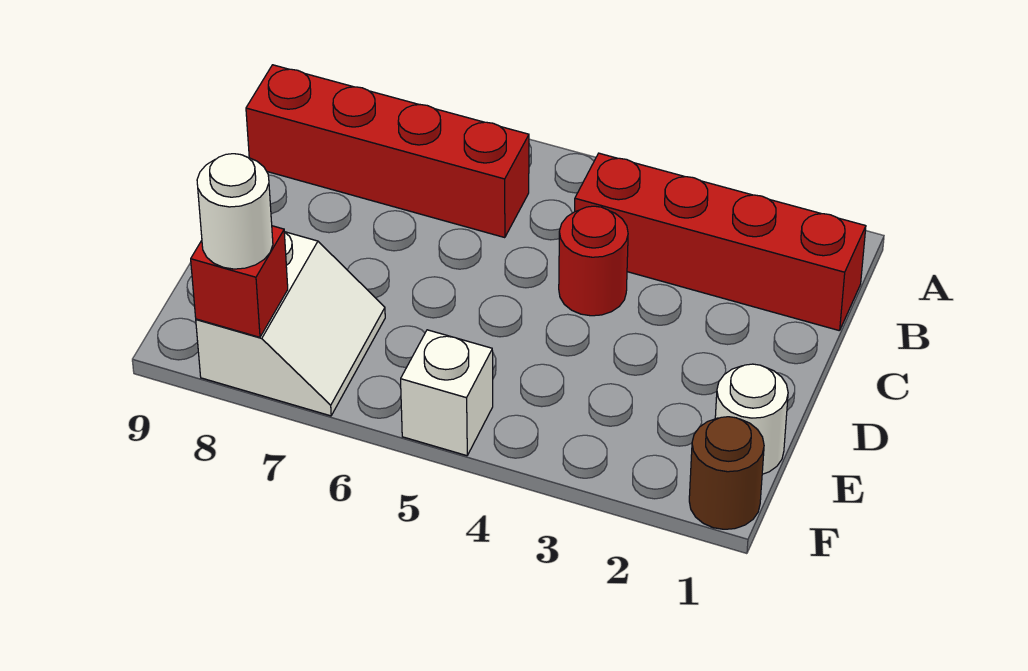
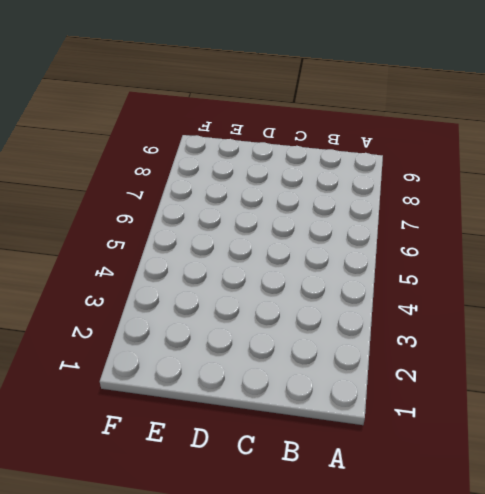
none -> red 1x4 brick [575,153,866,331]
none -> red 1x4 brick [246,65,529,238]

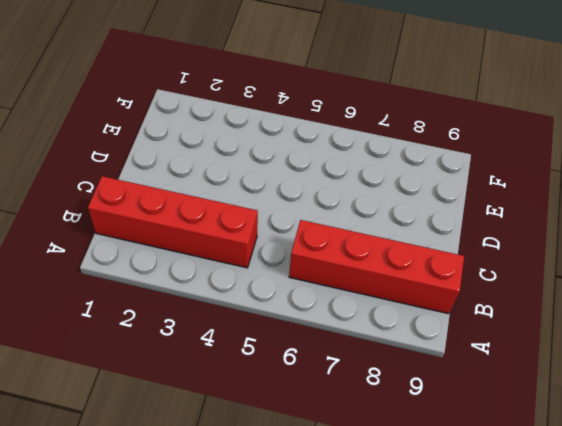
none -> red 1x1 round brick [559,206,628,316]
none -> white 1x1 round brick [715,364,788,474]

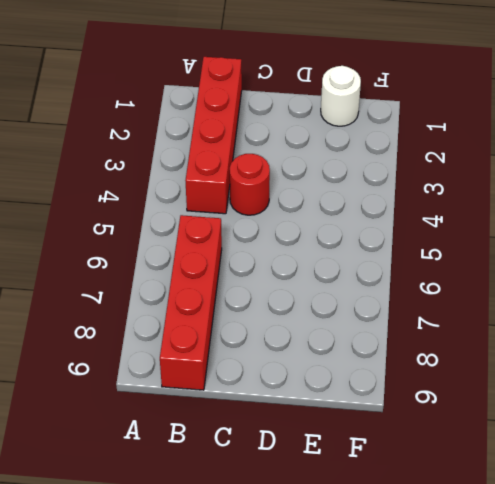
none -> white 2x2 slope [196,232,385,416]
none -> brown 1x1 round brick [689,417,764,529]

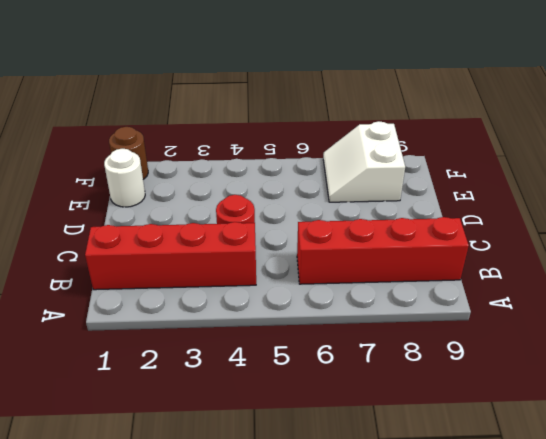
none -> white 1x1 brick [401,330,493,456]
none -> red 1x1 brick [191,226,288,337]

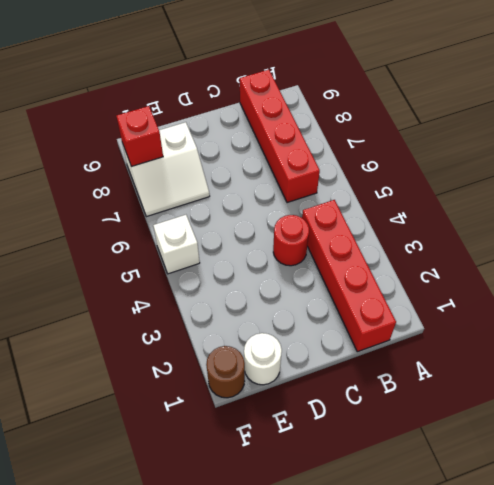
none -> white 1x1 round brick [197,154,273,269]

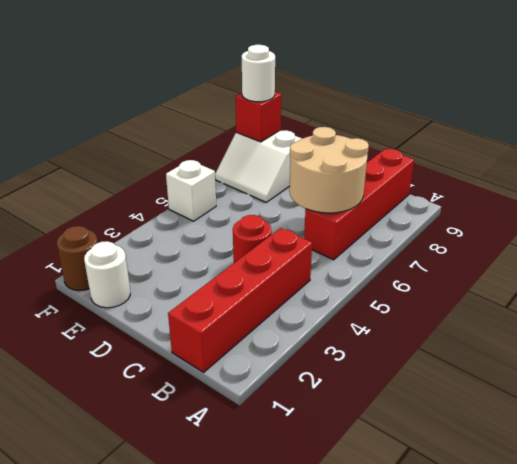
tan 2x2 round brick [289,127,369,213] -> none

